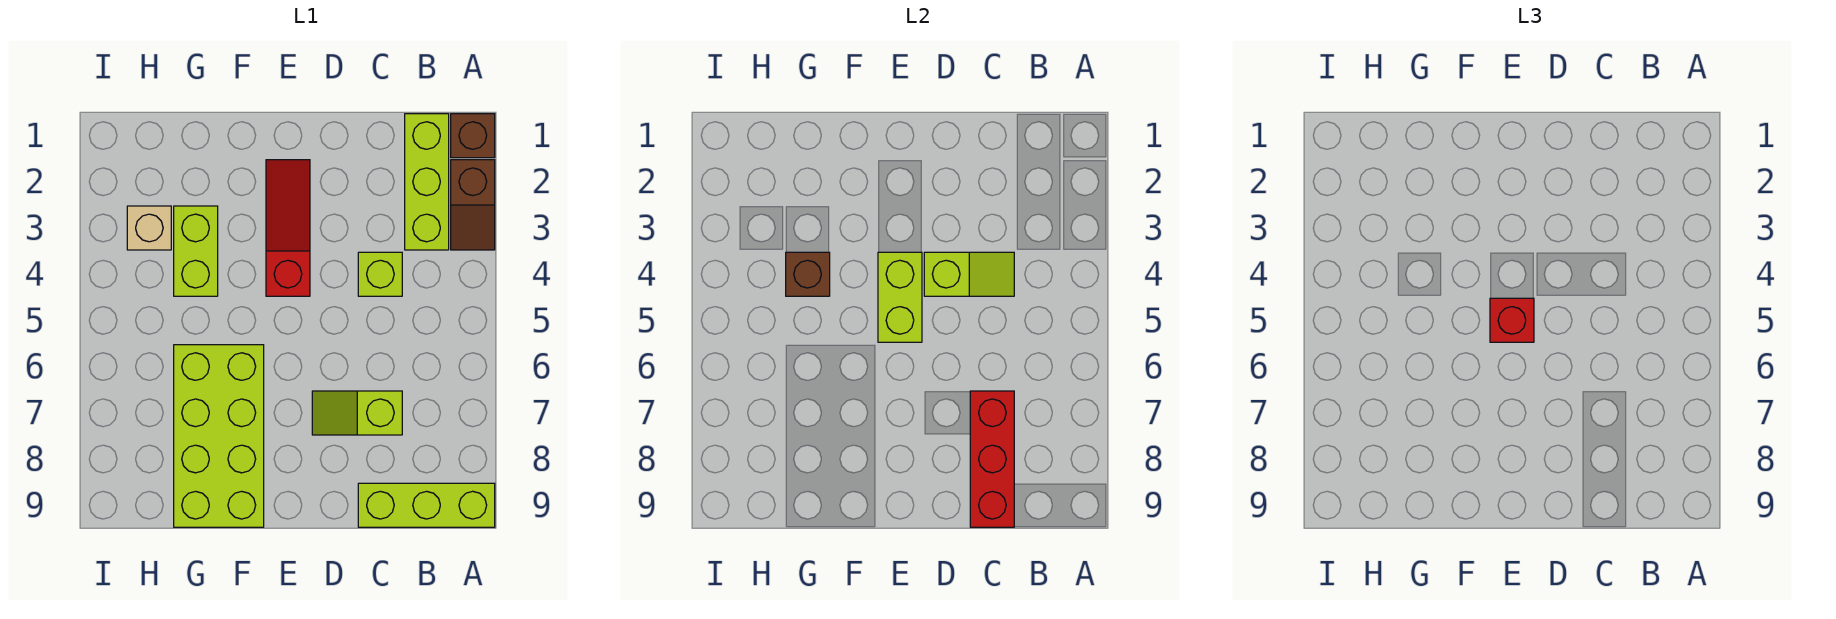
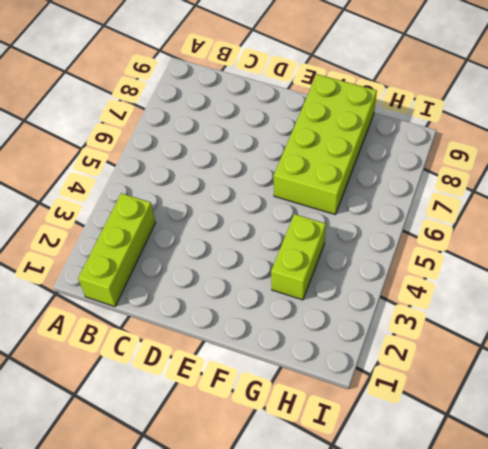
none -> brown 1x1 brick [451,114,495,158]
none -> brown 1x2 slope [451,160,495,250]
none -> lime 1x3 brick [358,483,495,527]

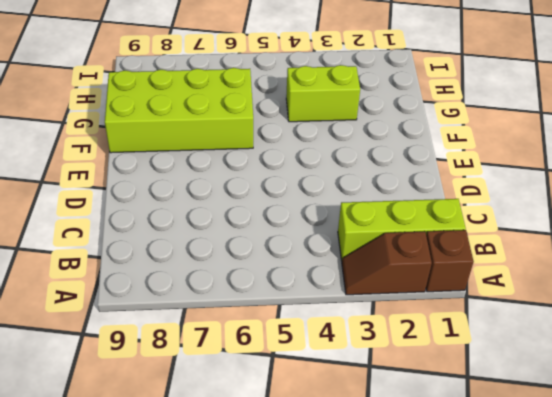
none -> lime 1x3 brick [358,483,495,527]
none -> lime 1x1 brick [358,252,402,296]
none -> lime 1x2 slope [312,391,402,435]

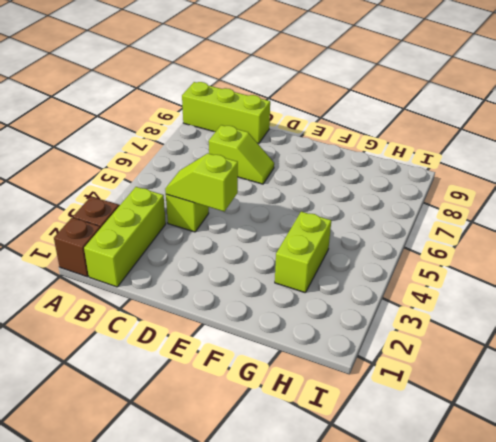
none -> red 1x3 slope [266,160,310,296]
none -> lime 2x4 brick [174,345,264,527]
none -> tan 1x1 brick [127,206,171,250]

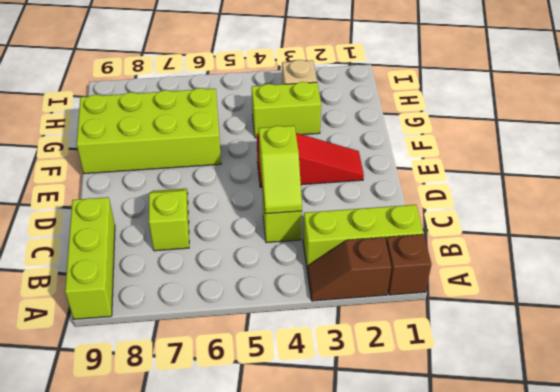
none -> red 1x3 brick [970,391,1014,527]
none -> lime 1x2 brick [878,252,922,342]
none -> brown 1x1 brick [786,252,830,296]

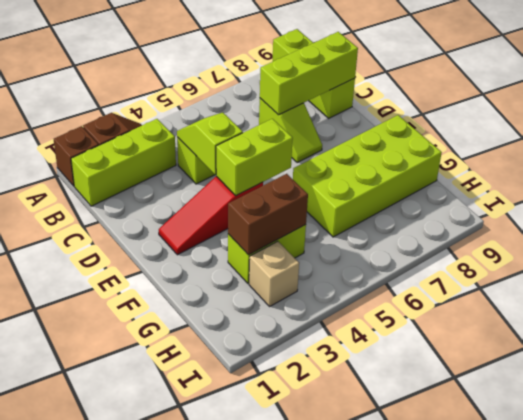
lime 1x3 brick [260,32,358,115] -> red 1x3 brick [970,391,1014,527]
brown 1x2 brick [228,174,308,255] -> brown 1x1 brick [786,252,830,296]
none -> red 1x1 brick [1490,298,1534,342]

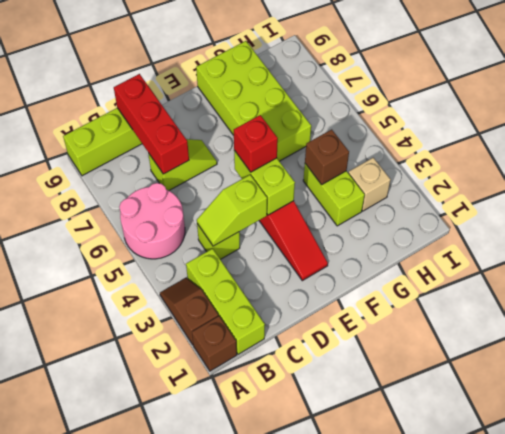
pink 2x2 round brick [119,183,185,259] -> none

